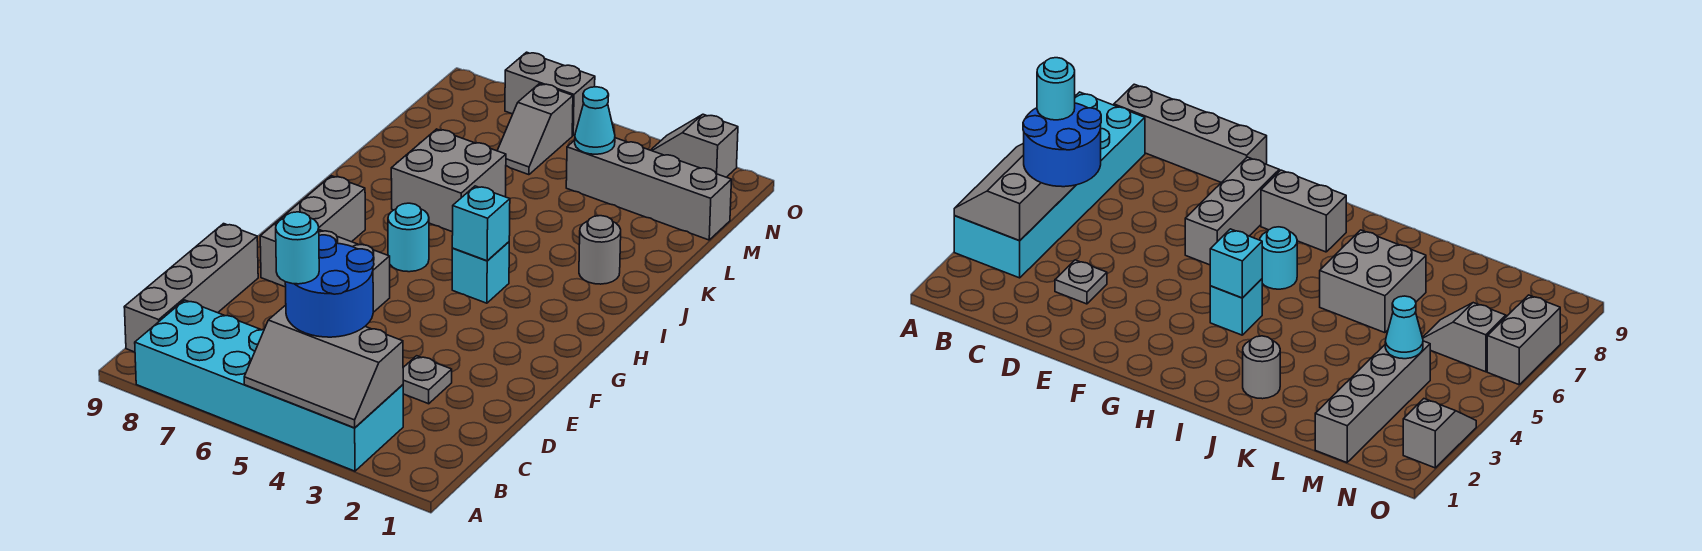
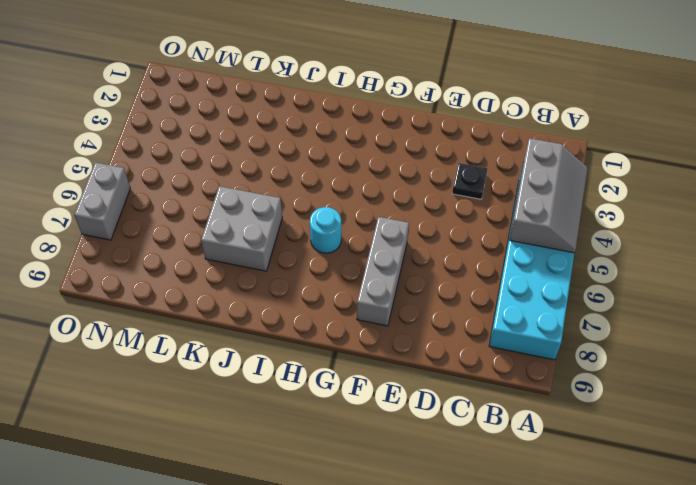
black 1x1 plate [452,163,488,199] -> grey 1x1 plate [403,356,452,404]
none -> grey 1x4 brick [124,224,258,352]
none -> grey 1x2 brick [285,176,365,242]
none -> cyan 1x1 brick [452,242,509,303]

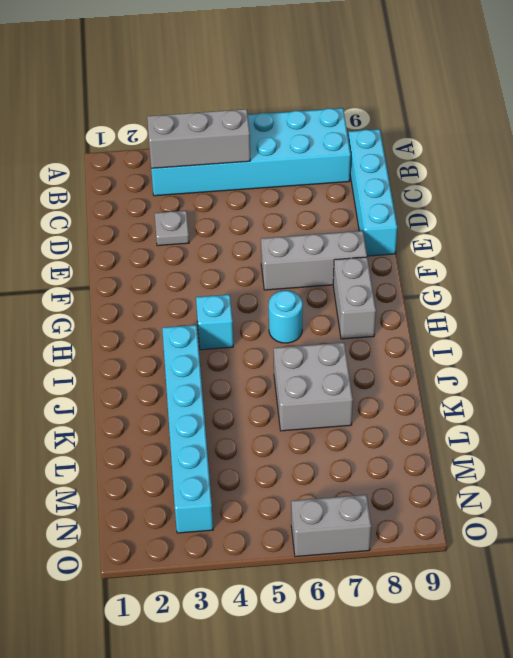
cyan 1x4 brick [348,129,397,256] -> grey 1x4 brick [124,224,258,352]
cyan 1x6 brick [162,325,213,533] -> grey 1x4 brick [566,138,731,240]
none -> grey 1x1 round brick [579,216,621,284]
none -> grey 1x2 slope [497,84,573,175]
none -> grey 1x2 slope [651,114,738,177]

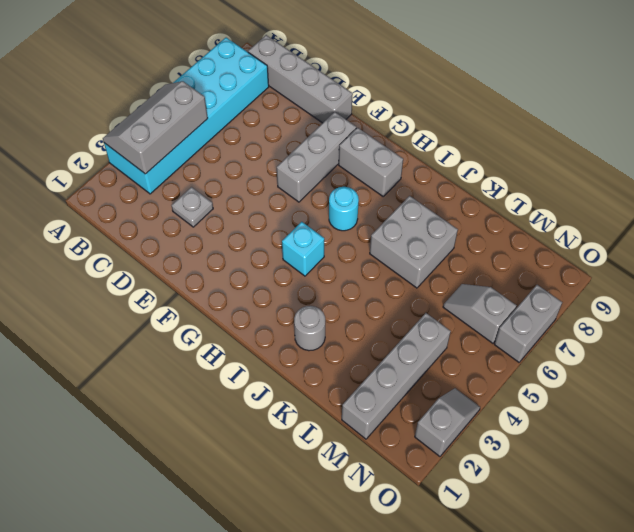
none -> cyan 1x1 brick [452,186,510,261]
none -> cyan 1x1 cone [575,87,615,154]
none -> blue 2x2 round brick [285,235,374,337]

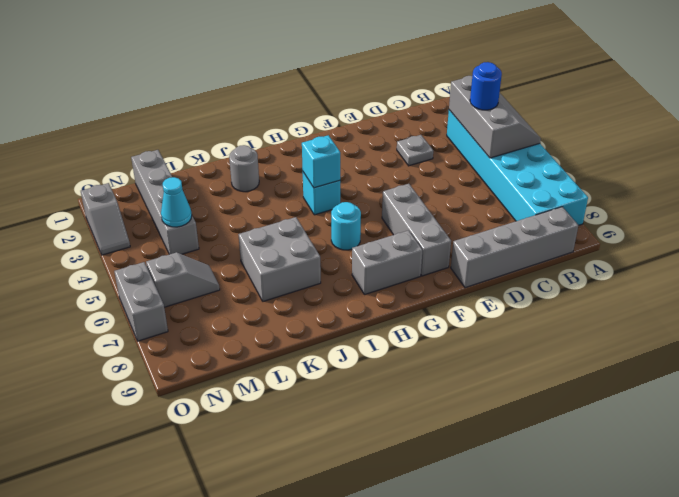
blue 1x1 round brick [470,62,502,110] -> blue 2x2 round brick [285,235,374,337]
none -> cyan 1x1 round brick [276,212,319,284]

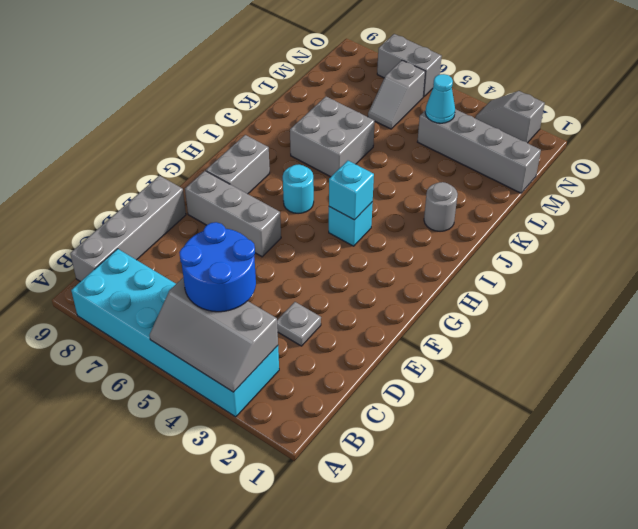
none -> cyan 1x1 round brick [276,212,319,284]

